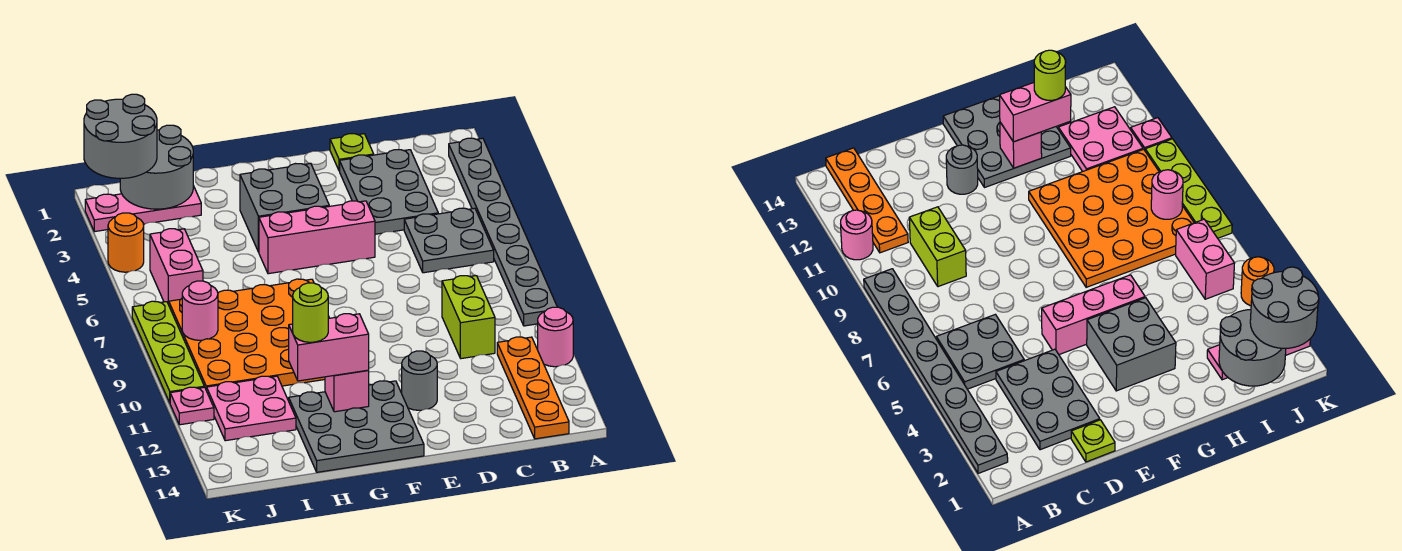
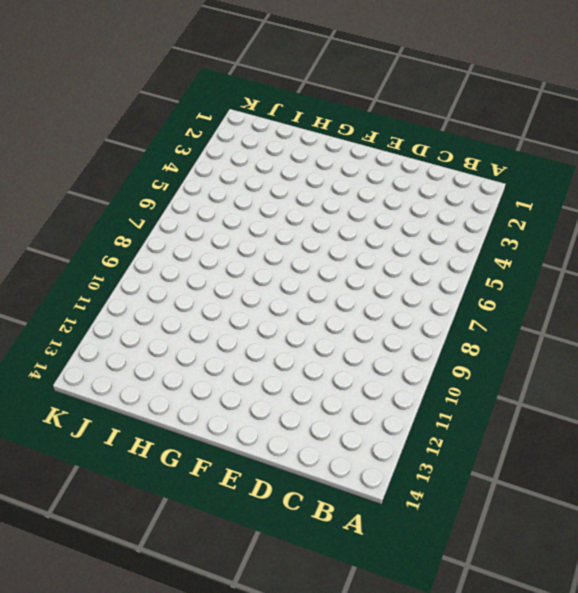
none -> grey 1x8 plate [449,138,557,326]
none -> pink 1x1 round brick [538,307,573,367]
none -> grey 2x2 plate [404,208,494,273]

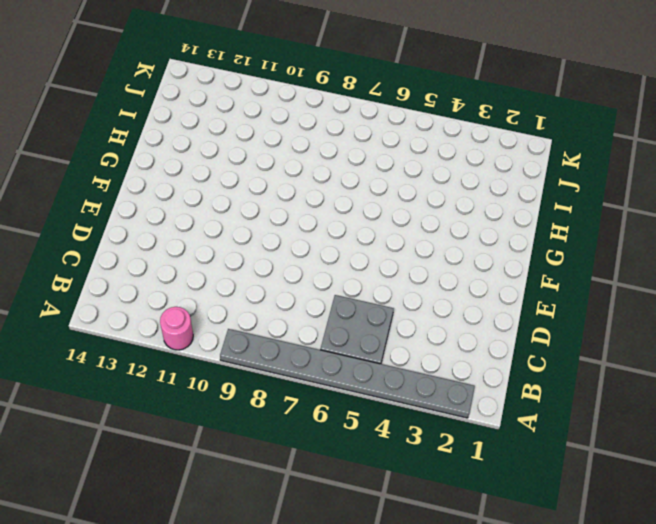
none -> orange 1x4 plate [497,337,569,439]
none -> grey 2x3 plate [340,150,438,234]
none -> lime 1x2 brick [442,276,495,359]

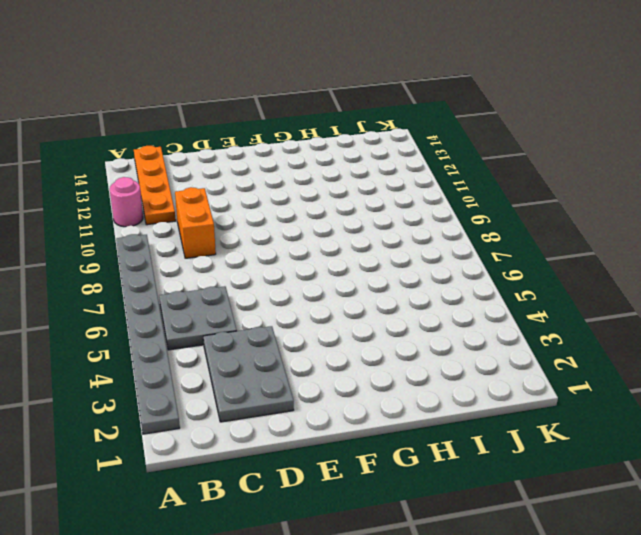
orange 1x2 brick [175,187,216,258] -> lime 1x2 brick [442,276,495,359]
none -> lime 1x1 plate [330,134,374,171]
none -> pink 1x3 brick [259,201,375,274]
none -> grey 1x1 round brick [402,351,437,410]

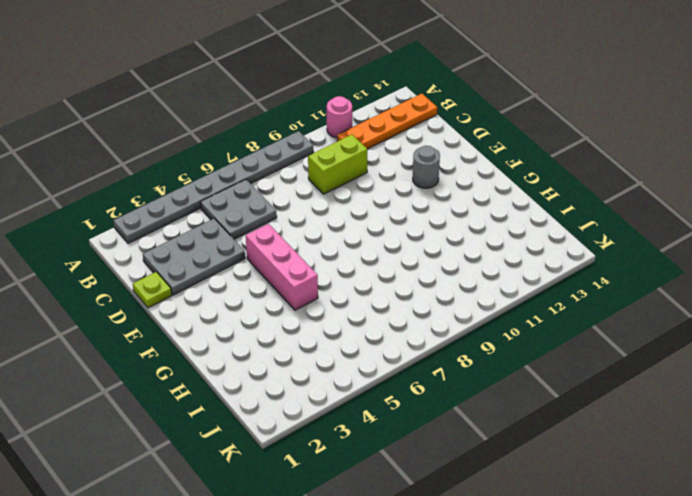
none -> grey 2x2 brick [240,163,329,252]
none -> grey 3x3 plate [289,381,424,472]
none -> orange 4x4 plate [169,279,329,391]

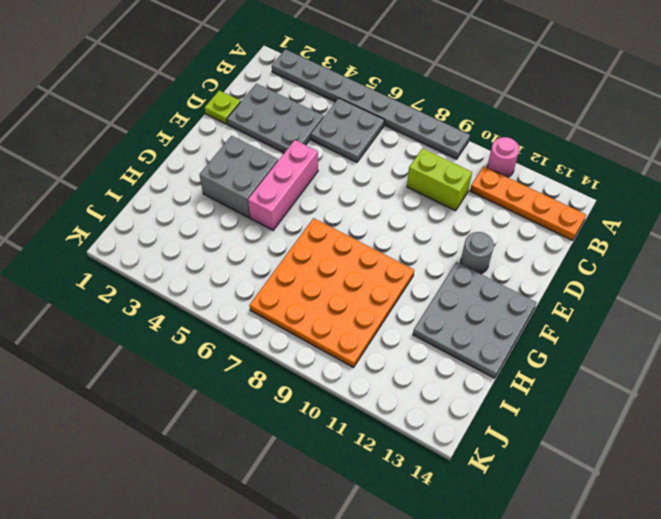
none -> pink 1x3 plate [85,186,201,232]
none -> pink 2x2 plate [207,376,296,441]
none -> pink 1x2 brick [150,229,203,304]

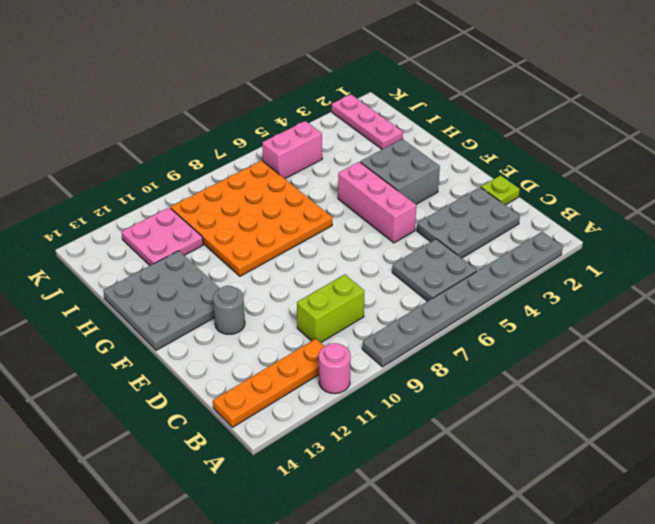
none -> orange 1x1 round brick [108,213,144,272]
none -> lime 1x4 plate [132,301,204,402]
none -> pink 1x1 plate [170,387,214,425]

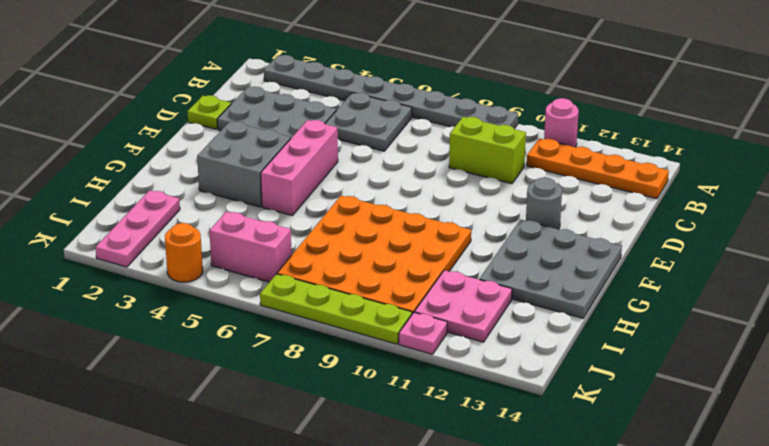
none -> pink 1x1 brick [325,370,369,412]
none -> grey 2x2 round brick [120,125,193,209]
none -> pink 1x1 round brick [182,281,218,340]

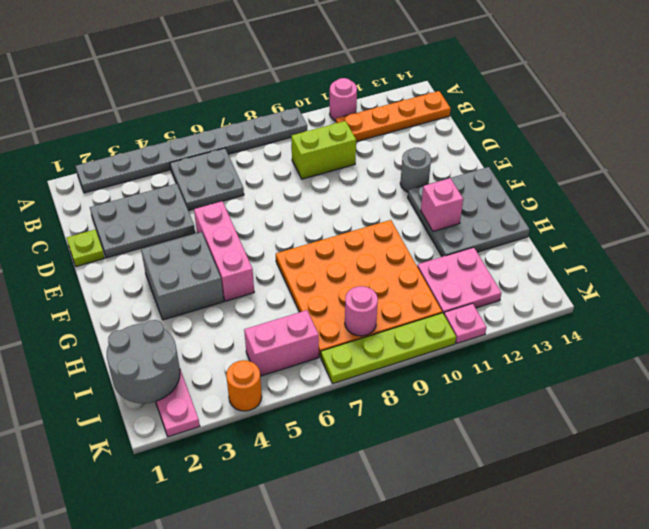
none -> pink 1x2 brick [289,314,369,381]
none -> grey 2x2 round brick [84,94,157,178]
none -> lime 1x1 round brick [293,283,328,342]

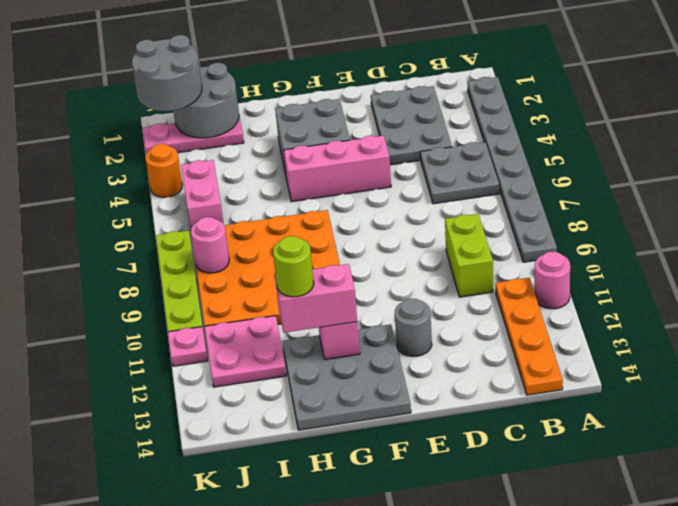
none -> lime 1x1 plate [330,134,374,171]

